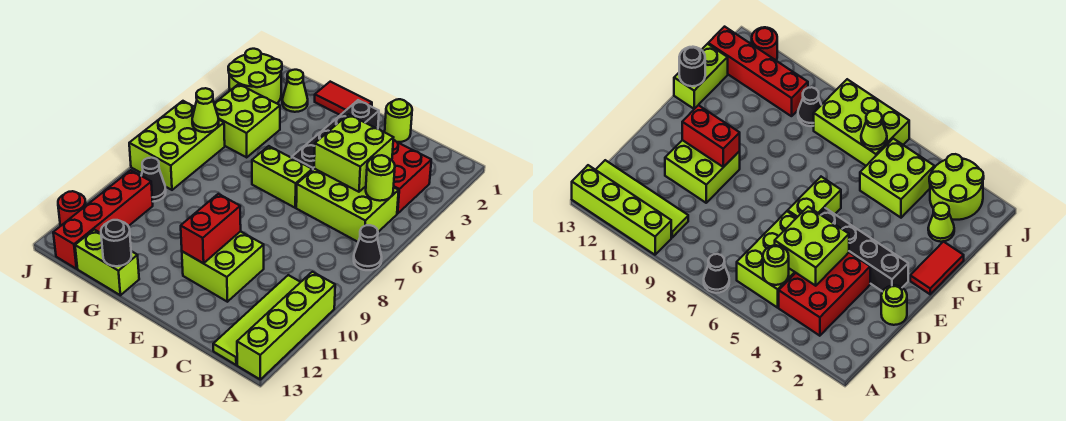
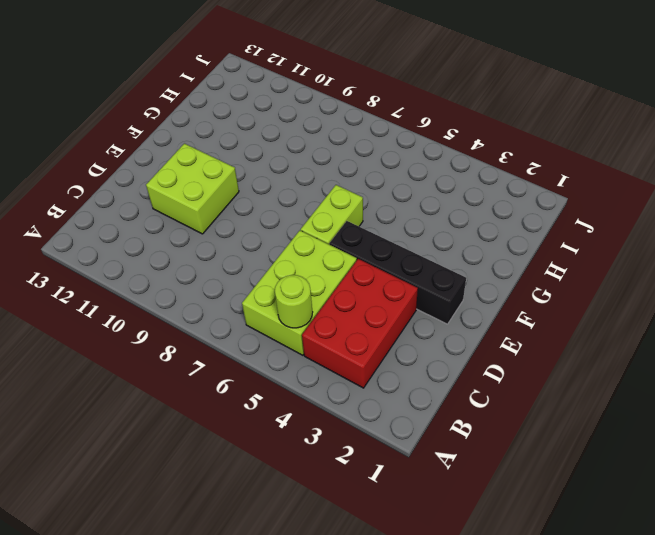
none -> black 1x1 cone [354,225,382,270]
none -> lime 1x4 brick [237,272,335,380]
none -> lime 1x4 tile [213,275,300,365]

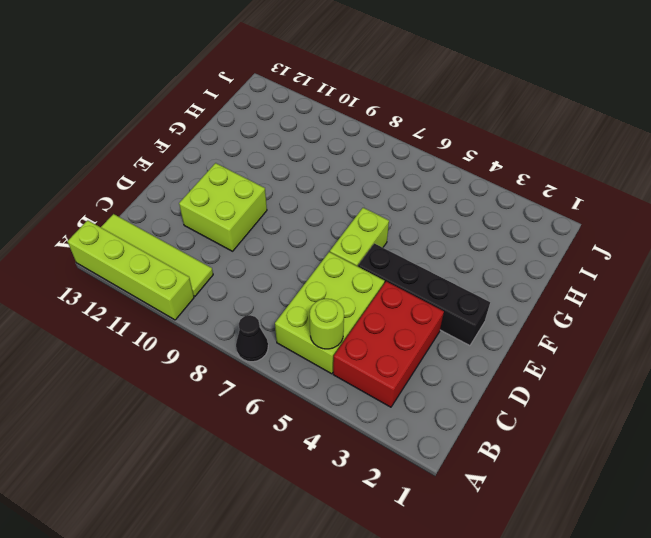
none -> lime 1x1 round brick [385,99,412,142]
none -> red 1x2 tile [315,82,372,115]
none -> lime 1x2 brick [75,230,139,295]

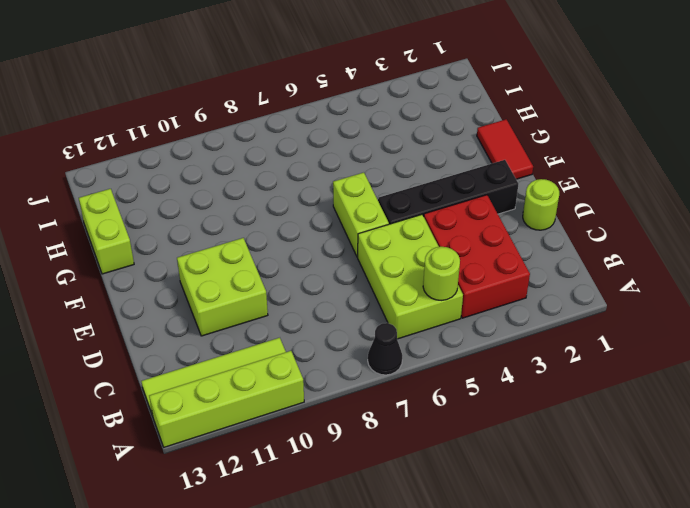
none -> lime 1x1 cone [282,70,308,112]
none -> lime 2x2 brick [214,84,280,157]
none -> lime 2x2 round brick [228,49,282,103]

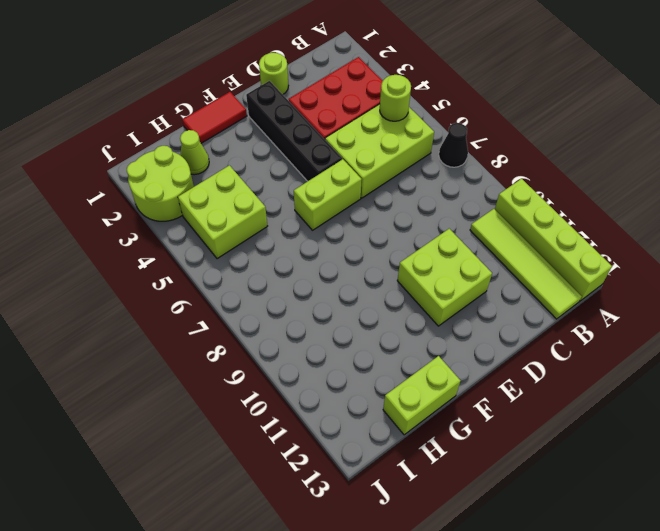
none -> lime 2x3 brick [129,101,225,190]
none -> black 1x1 cone [141,158,166,202]
none -> red 1x4 brick [53,170,153,269]

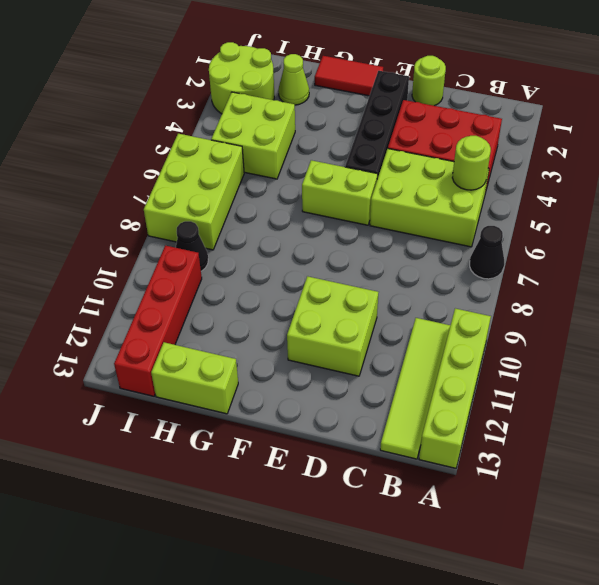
none -> red 1x1 round brick [58,191,86,226]
none -> lime 2x2 brick [314,114,394,192]
none -> red 1x2 brick [181,194,241,263]

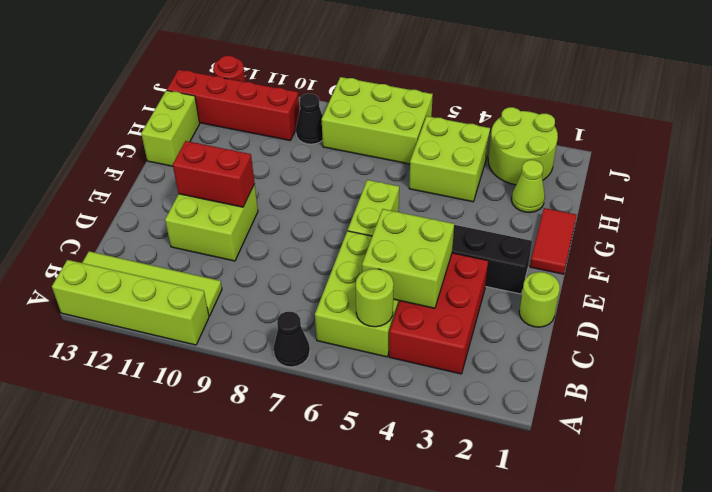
none -> black 1x1 round brick [101,220,132,266]
none -> lime 1x1 cone [192,88,219,132]

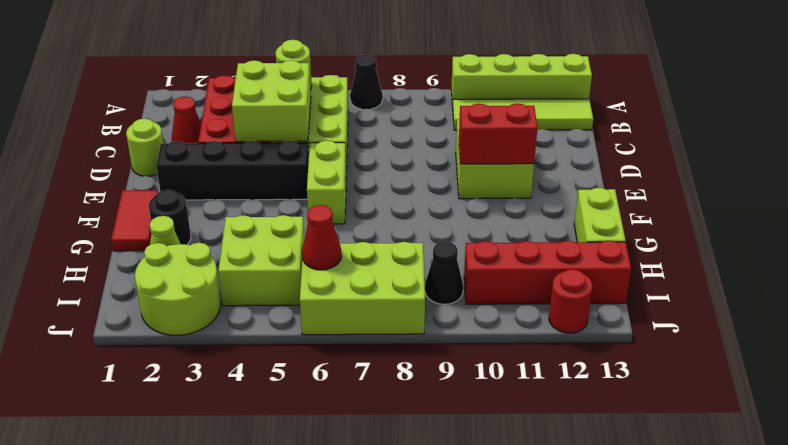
red 1x1 cone [172,96,201,143] -> none
black 1x1 round brick [149,190,191,245] -> black 1x1 round brick moved to [101,220,132,266]
red 1x1 cone [302,205,341,270] -> lime 1x1 cone [192,88,219,132]

